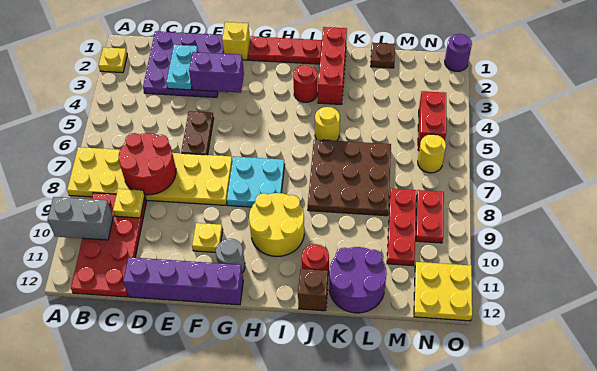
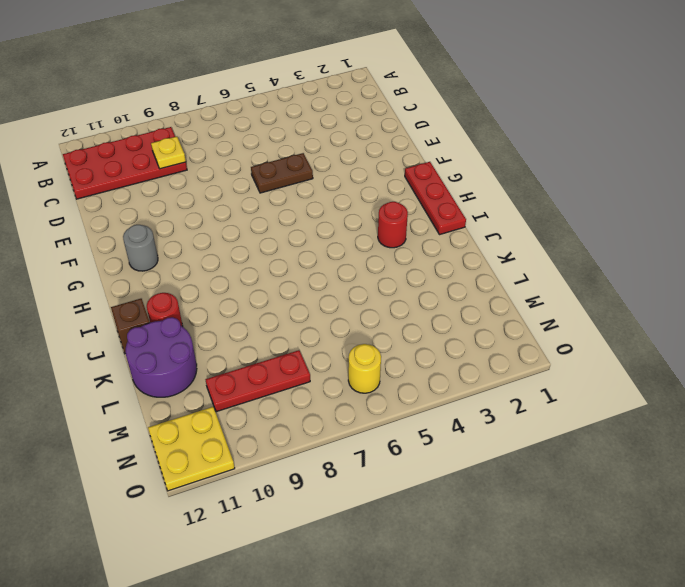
none -> yellow 1x1 plate [99,47,127,73]
none -> yellow 2x6 plate [67,147,232,205]
none -> purple 3x3 plate [143,31,224,97]
none -> purple 1x4 brick [123,257,243,305]

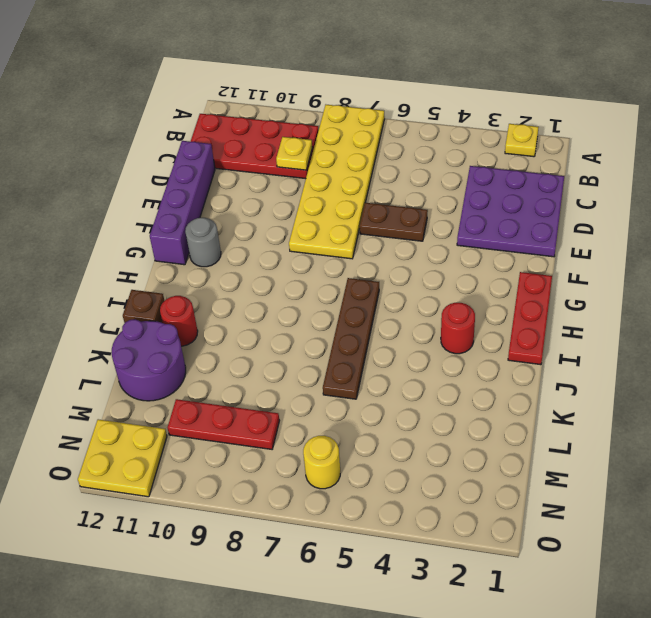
brown 1x4 plate [323,278,379,399] -> brown 3x3 plate [308,140,391,216]
none -> yellow 1x1 brick [222,22,250,60]
none -> yellow 1x1 plate [192,223,223,252]
none -> cyan 2x2 plate [227,156,285,207]
none -> yellow 2x2 round brick [249,193,304,256]

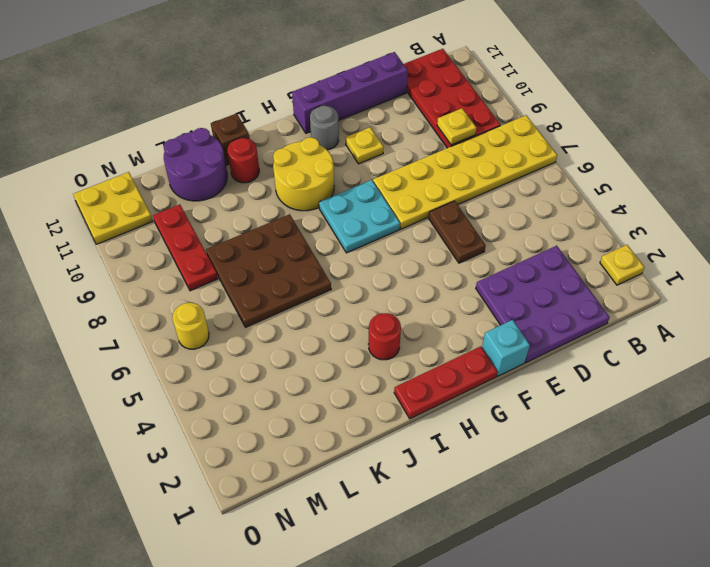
cyan 1x1 brick [482,320,530,376] -> yellow 1x1 brick [222,22,250,60]
none -> red 1x3 brick [318,27,347,104]
none -> yellow 1x1 round brick [315,107,340,141]
none -> brown 1x1 plate [371,43,395,68]
none -> red 1x2 brick [418,91,446,150]

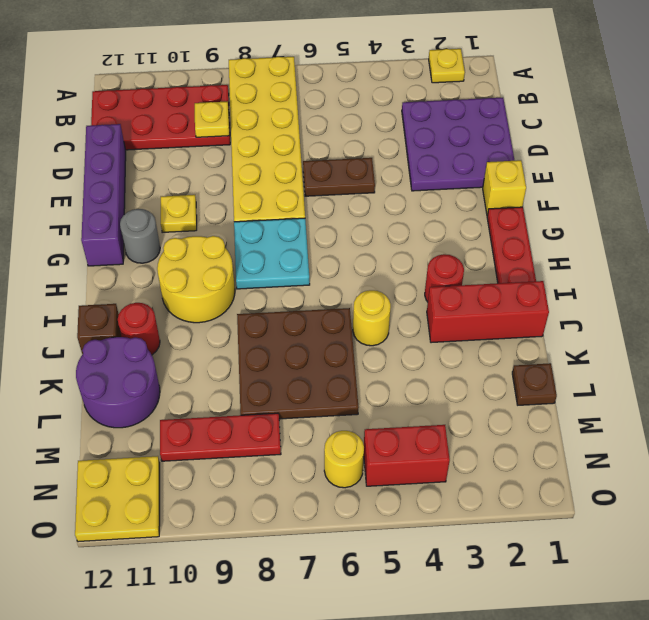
none -> red 1x2 plate [416,190,444,243]
none -> purple 1x1 round brick [445,34,472,71]
none -> grey 1x2 brick [47,197,113,240]
none -> red 2x2 round brick [119,133,176,195]

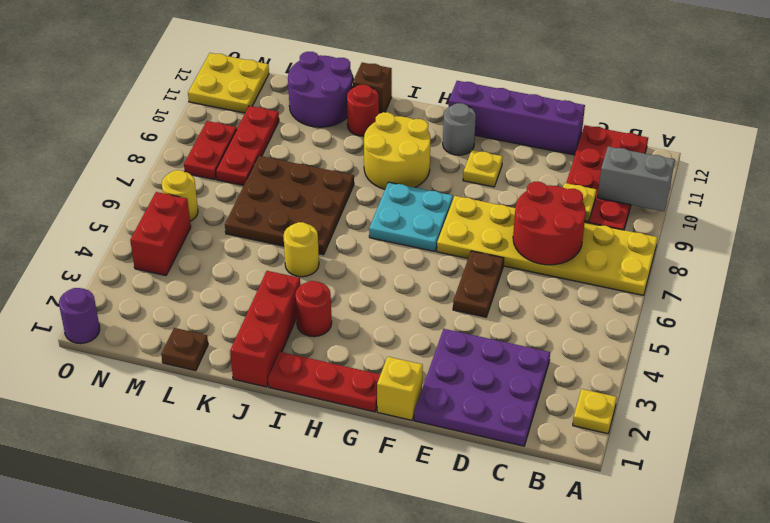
none -> cyan 1x2 plate [166,45,198,90]
none -> purple 1x2 brick [189,52,244,93]

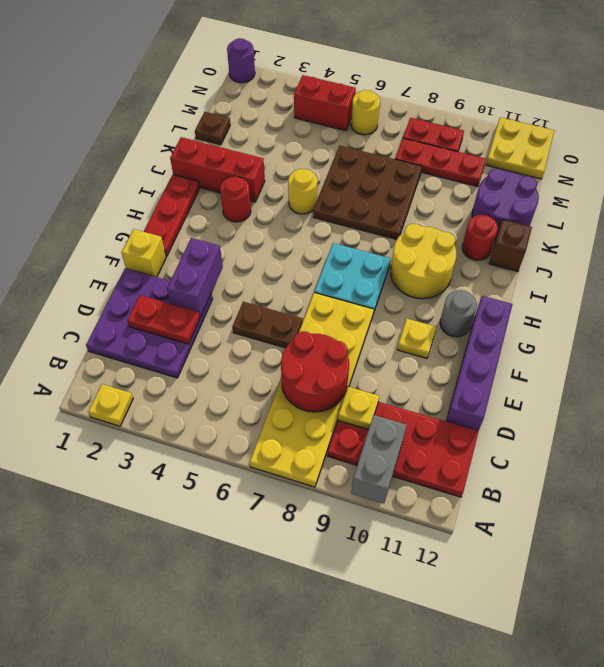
red 1x2 plate [127,295,200,344] -> cyan 1x2 plate [166,45,198,90]

